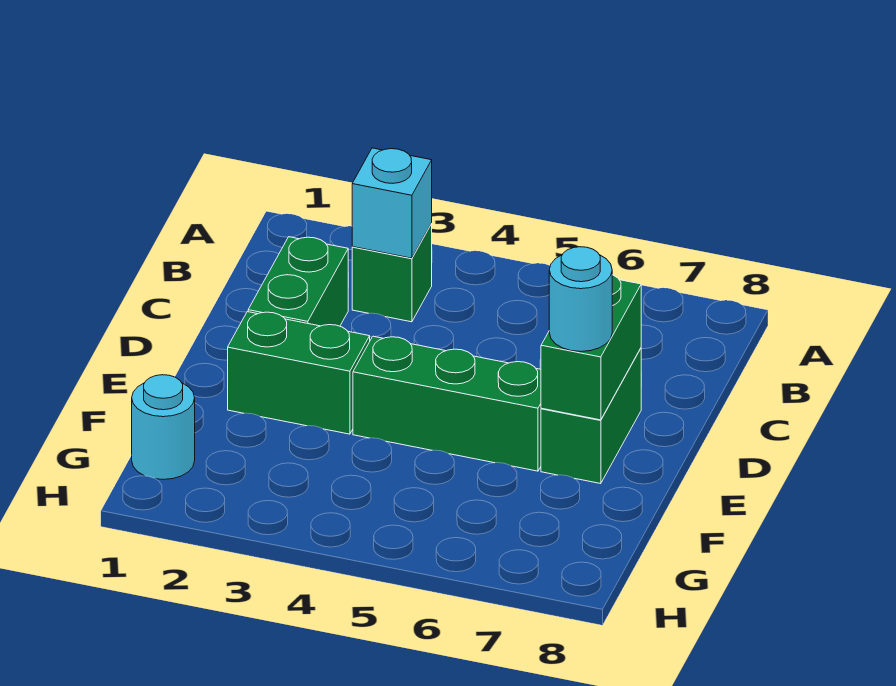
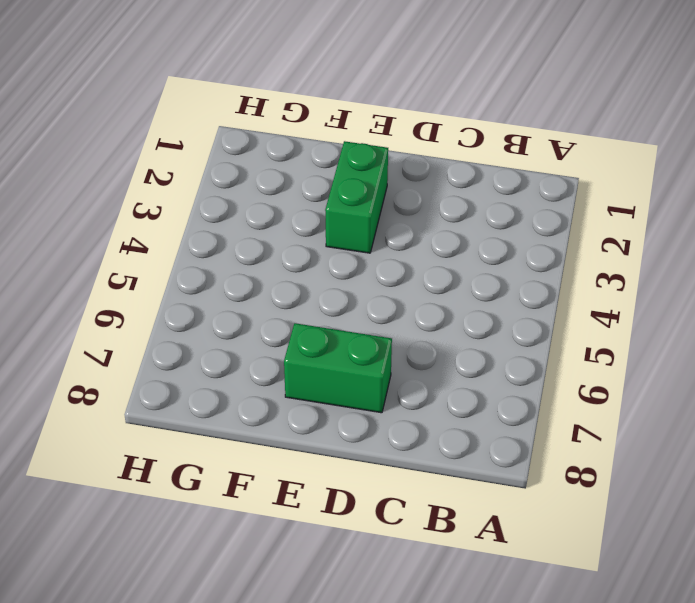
none -> green 1x1 brick [352,224,432,322]
none -> green 1x2 brick [248,237,348,326]

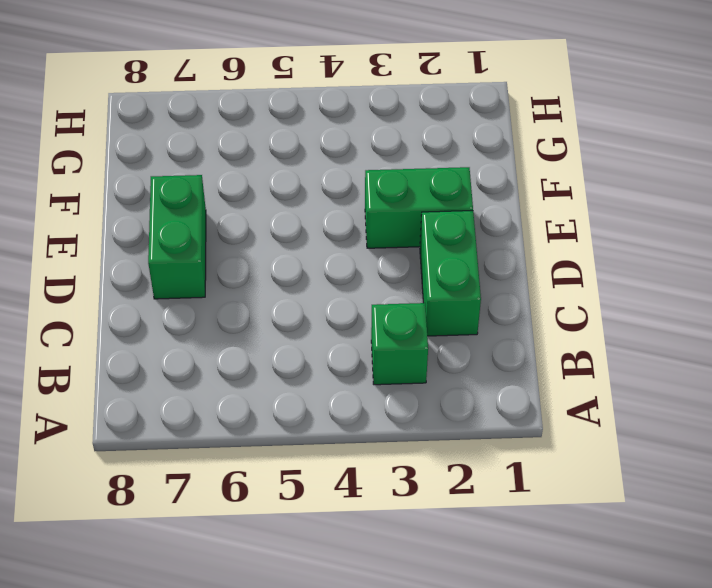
none -> green 1x3 brick [353,336,541,471]
none -> cyan 1x1 round brick [132,375,195,480]

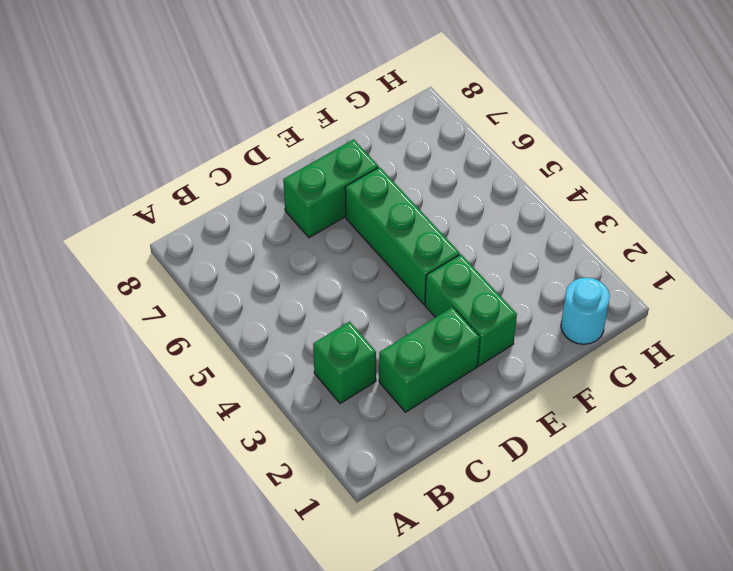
none -> cyan 1x1 brick [352,148,432,258]
none -> green 1x2 brick [541,275,641,420]

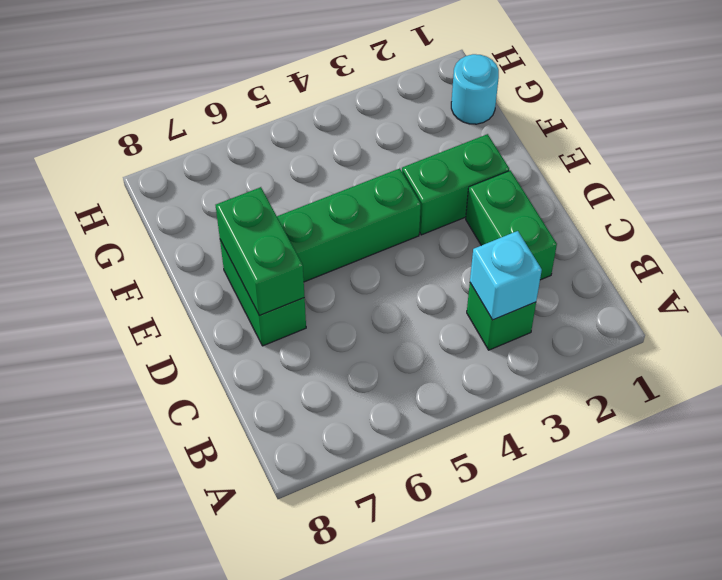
none -> cyan 1x1 round brick [549,247,612,352]

